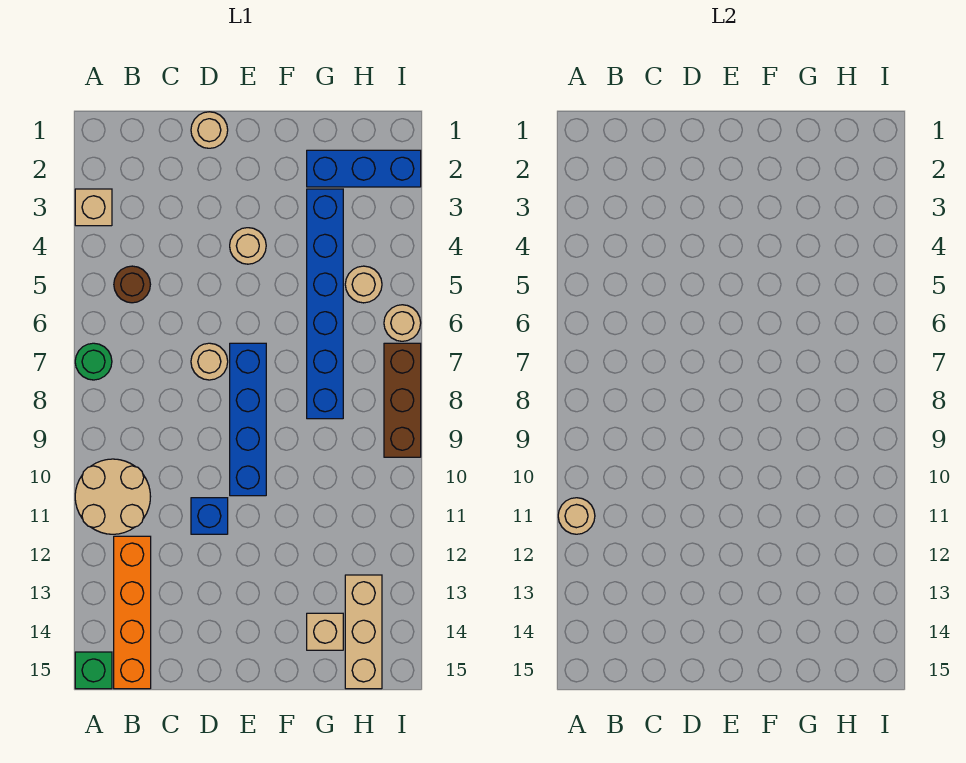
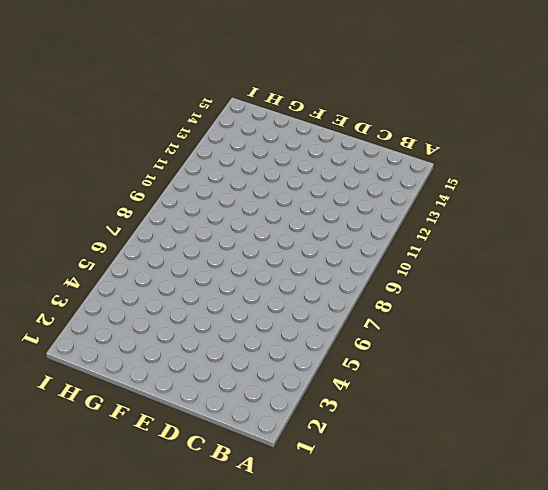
none -> tan 1x1 brick [75,189,112,226]
none -> green 1x1 round brick [75,343,112,380]
none -> tan 2x2 round brick [75,459,151,534]

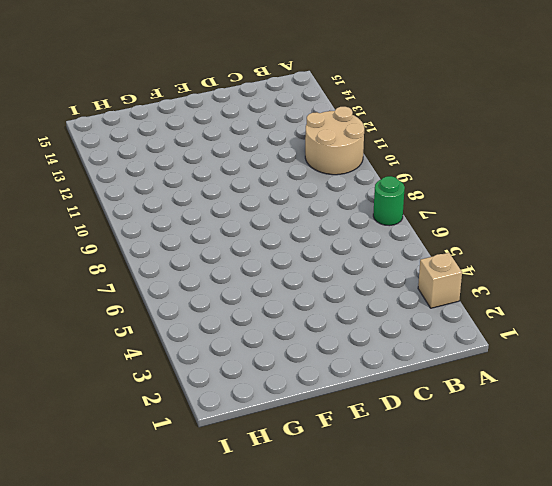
none -> green 1x1 brick [75,652,112,689]
none -> brown 1x1 round brick [114,266,150,303]
none -> orange 1x4 brick [114,536,151,689]

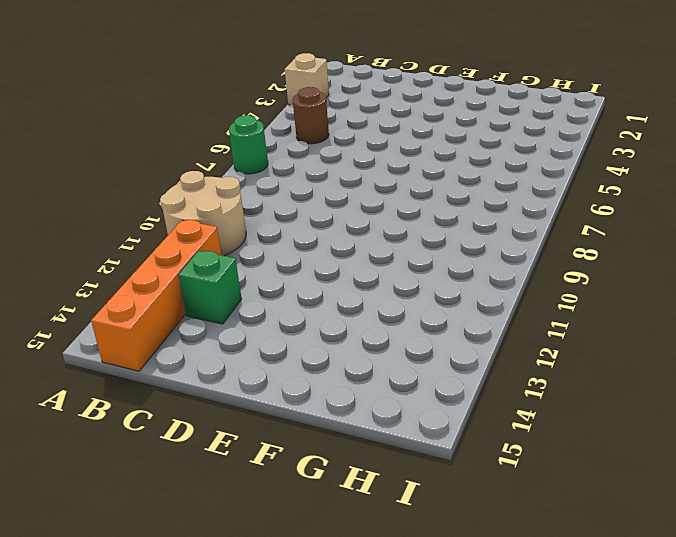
green 1x1 brick [178,251,242,324] -> green 1x1 brick moved to [75,652,112,689]
none -> tan 1x1 round brick [191,112,228,148]
none -> tan 1x1 round brick [191,343,228,380]
none -> blue 1x1 brick [191,498,228,534]

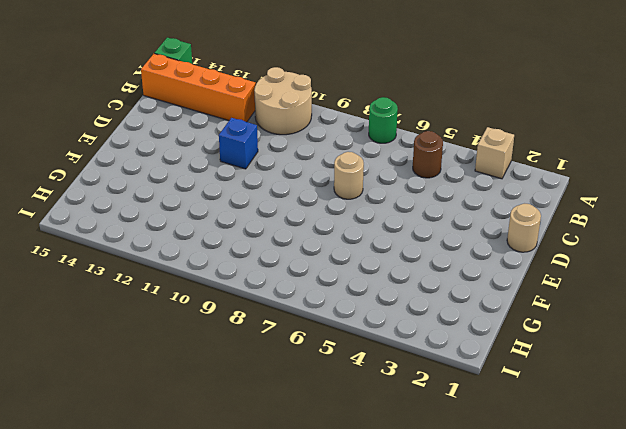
none -> tan 1x1 round brick [230,228,266,264]
none -> blue 1x4 brick [230,343,266,496]
none -> blue 1x3 brick [307,150,421,187]

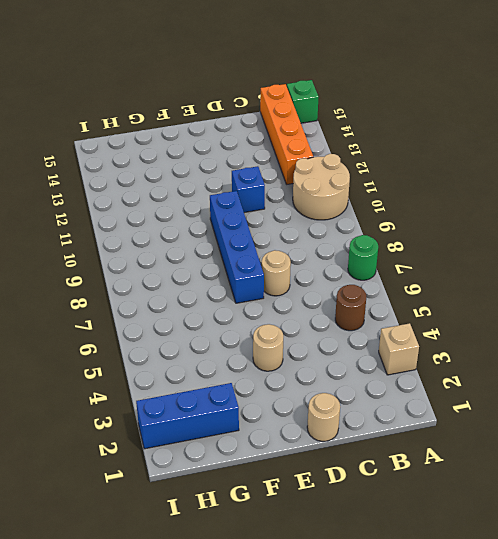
none -> blue 1x6 brick [307,189,343,419]
none -> tan 1x1 brick [307,613,343,650]
none -> tan 1x1 round brick [345,266,382,303]

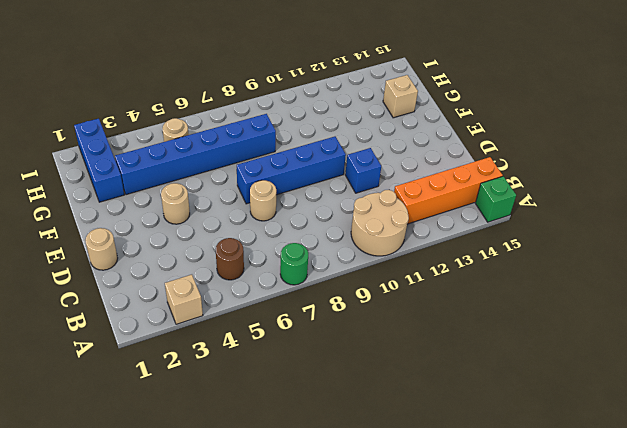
none -> tan 1x3 brick [345,575,382,689]
none -> tan 1x1 round brick [384,305,421,341]
none -> brown 1x3 brick [384,343,421,457]

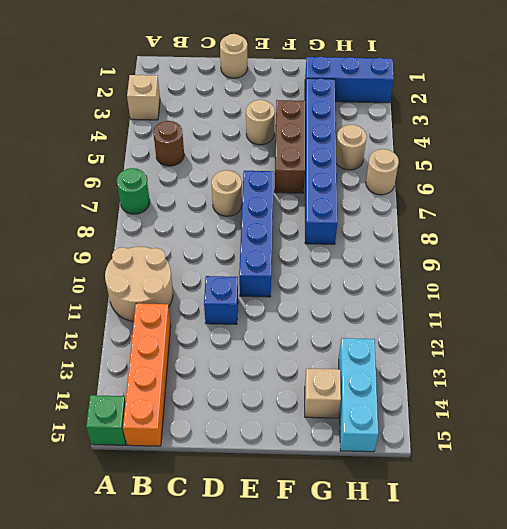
brown 1x3 brick [274,100,305,193] -> brown 1x3 brick moved to [384,343,421,457]
cyan 1x3 brick [339,338,378,452] -> tan 1x3 brick [345,575,382,689]
none -> tan 1x1 round brick [558,498,595,534]

